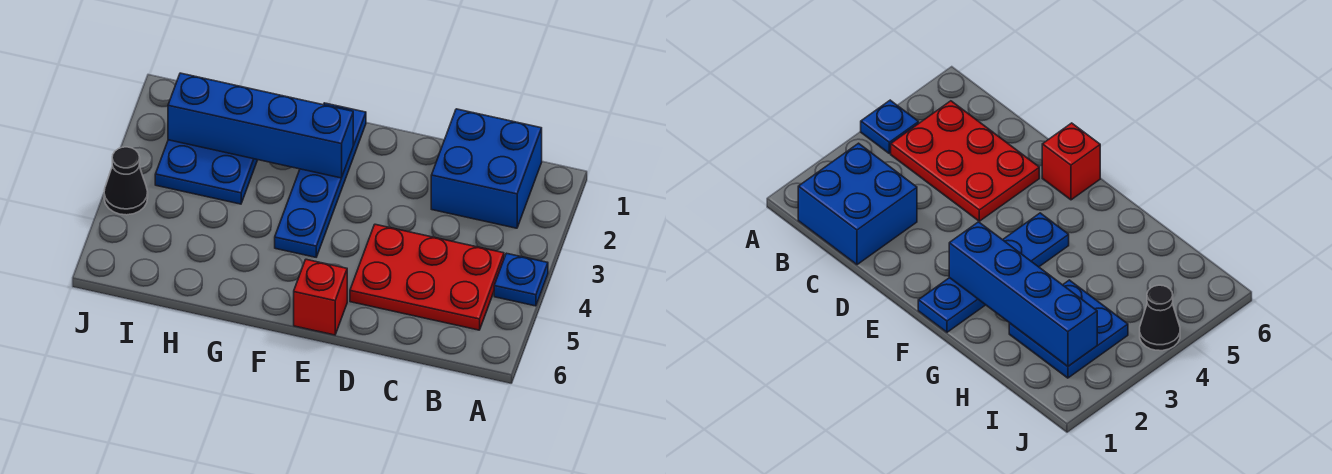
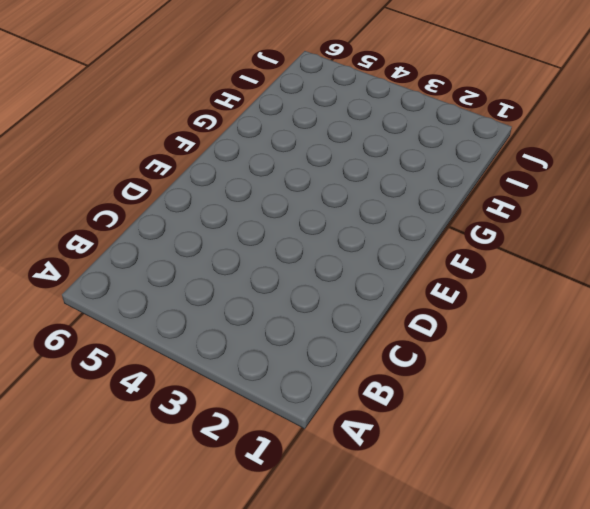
none -> blue 1x1 plate [494,253,548,306]
none -> blue 2x2 brick [431,109,542,228]

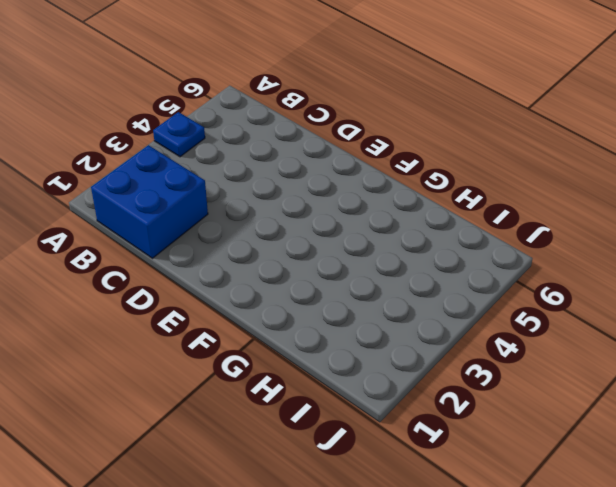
none -> red 2x3 plate [350,224,504,330]
none -> red 1x1 brick [294,259,347,335]

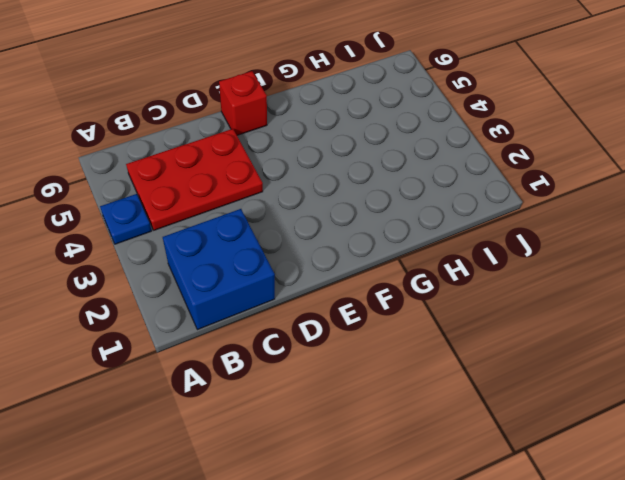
none -> blue 1x4 plate [275,103,366,257]
none -> blue 2x2 plate [155,140,257,204]

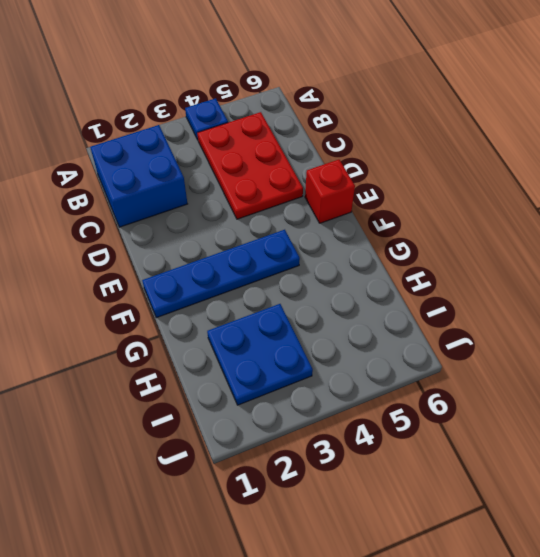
none -> black 1x1 cone [104,147,148,215]
none -> blue 1x4 brick [168,73,353,178]

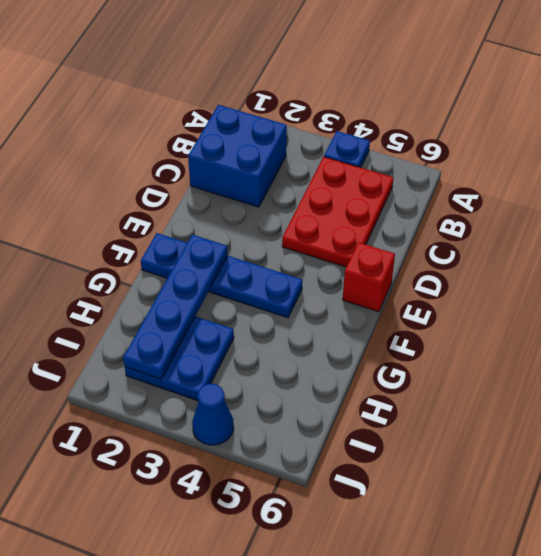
blue 1x4 plate [123,235,228,379] -> blue 1x4 brick [168,73,353,178]
blue 1x1 cone [192,384,234,445] -> black 1x1 cone [104,147,148,215]

